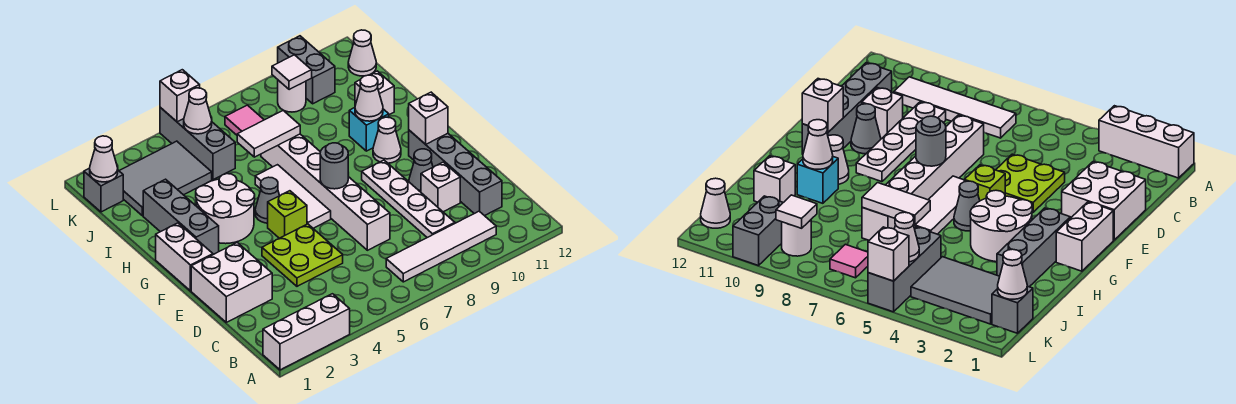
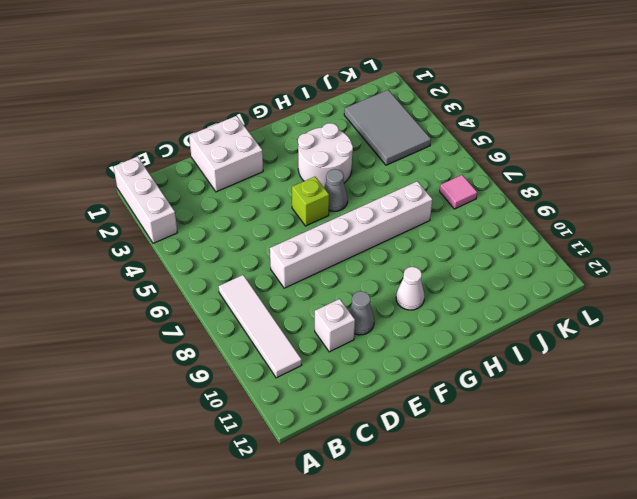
none -> white 1x4 plate [362,160,455,238]
none -> grey 1x4 brick [409,130,502,216]
none -> lime 2x2 plate [262,224,343,286]
none -> white 1x2 brick [156,223,213,291]

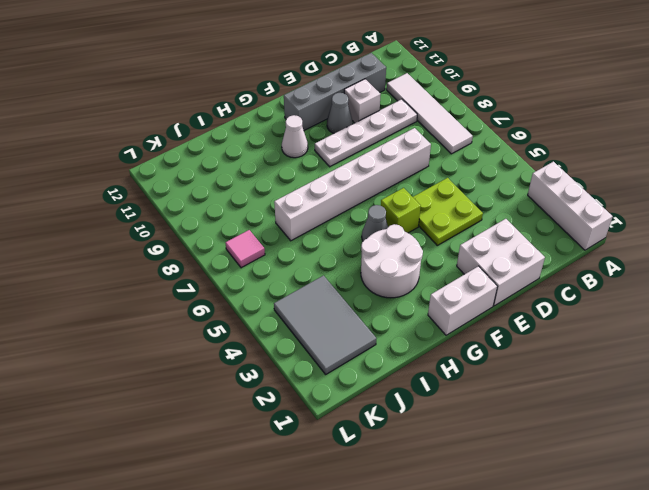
none -> white 1x3 tile [255,165,331,228]
none -> grey 1x3 brick [143,179,219,254]
none -> cyan 1x1 brick [349,108,389,151]
none -> white 1x1 brick [355,71,394,115]

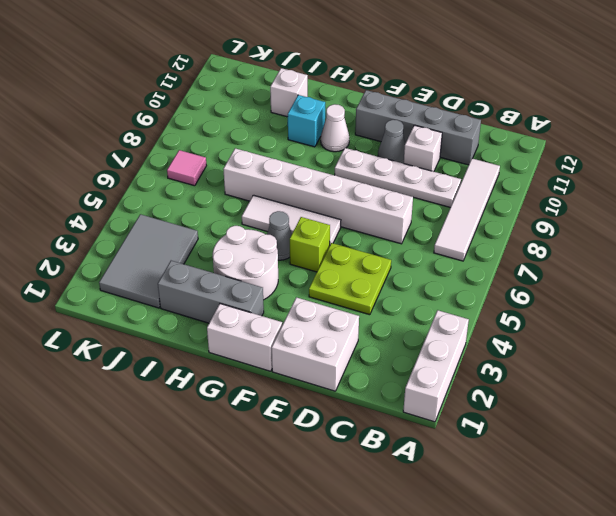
none -> grey 1x3 brick [160,108,235,180]
none -> grey 1x1 brick [84,168,123,212]
none -> white 1x1 round brick [278,80,306,112]
none -> grey 1x2 brick [278,36,335,104]

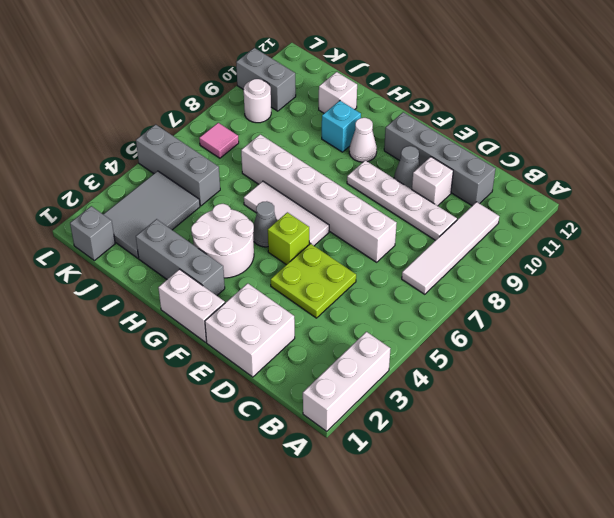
none -> white 1x1 cone [348,30,376,76]
none -> grey 1x1 round brick [320,143,348,189]
none -> white 1x1 brick [409,92,448,144]
none -> white 1x1 cone [355,75,383,121]

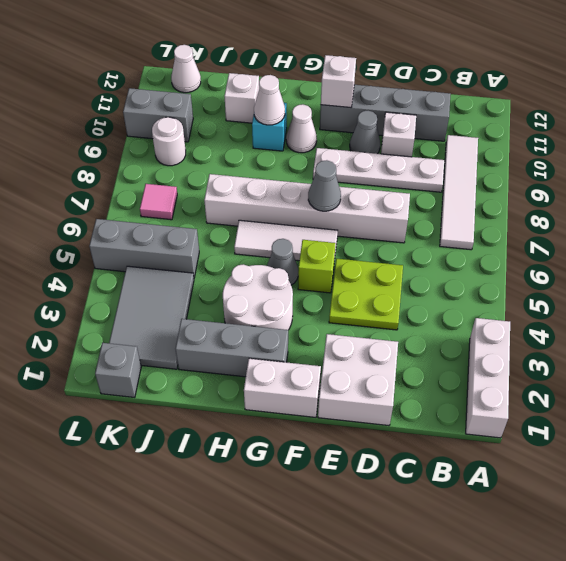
grey 1x1 cone [308,160,341,211] -> grey 1x1 round brick [320,143,348,189]
none -> white 1x2 tile [237,111,300,157]
none -> white 1x1 cone [90,136,118,182]
none -> white 1x1 cone [184,88,212,134]
none -> white 1x1 tile [272,55,312,90]

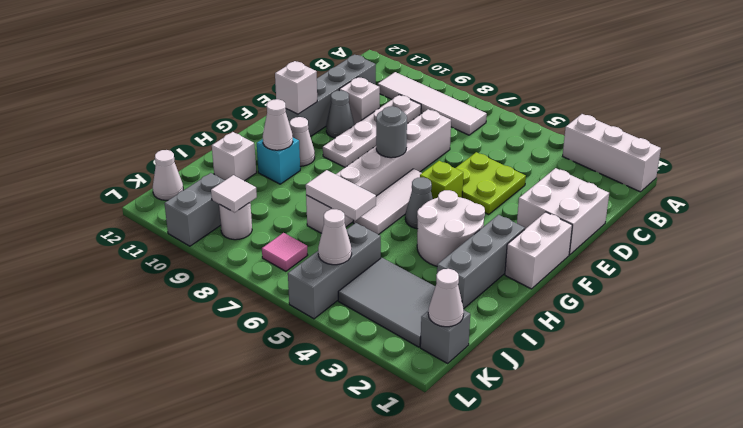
none -> white 1x1 brick [160,70,200,122]

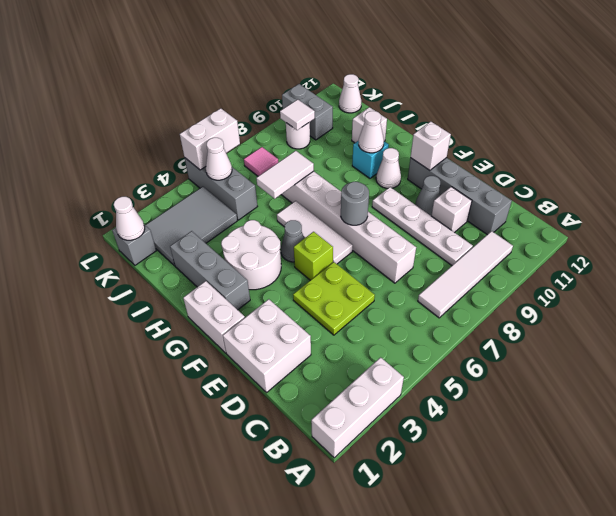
white 1x2 brick [180,108,240,170] -> white 1x1 brick [160,70,200,122]

